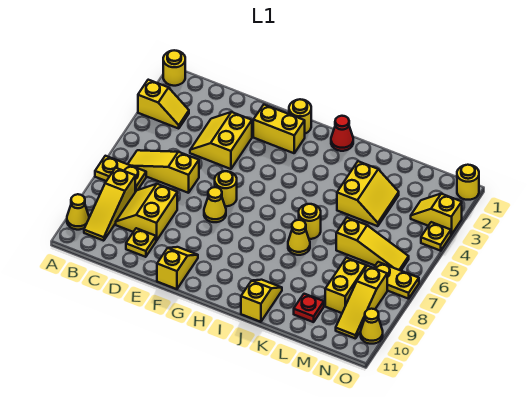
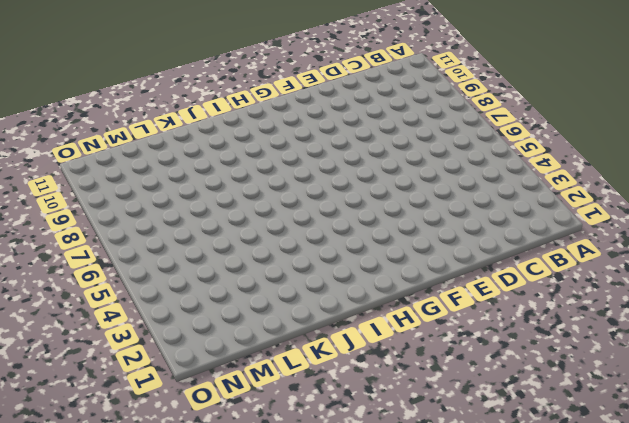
none -> yellow 1x1 round brick [163,50,185,86]
none -> yellow 1x2 slope [138,80,189,128]
none -> yellow 1x2 plate [95,156,146,192]

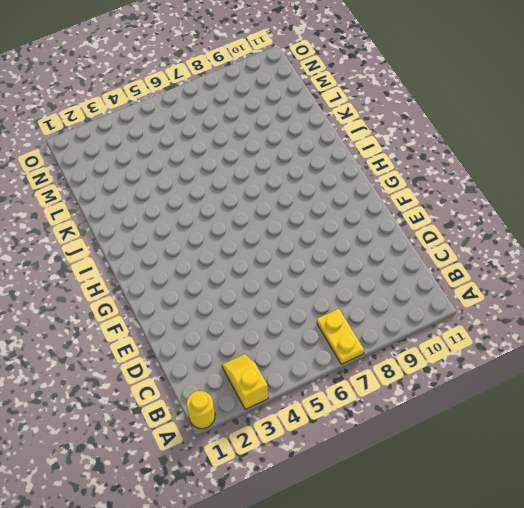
none -> yellow 1x1 cone [67,194,89,230]
none -> yellow 1x3 slope [128,150,199,193]
none -> yellow 1x3 slope [84,168,135,241]

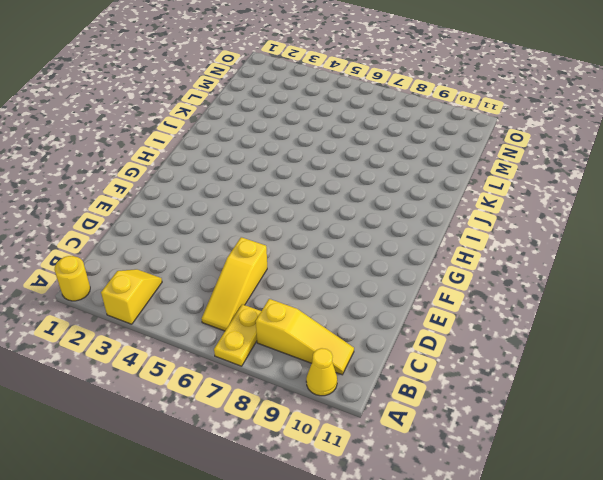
none -> yellow 2x2 slope [116,184,177,241]
none -> yellow 2x2 slope [190,112,252,169]
none -> yellow 1x1 plate [126,228,156,257]

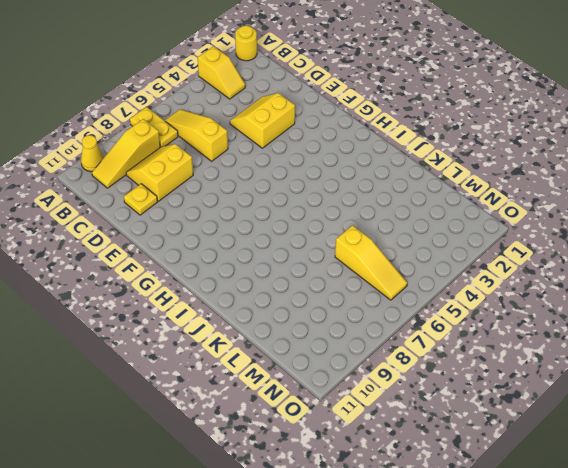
none -> yellow 1x2 brick [253,105,305,153]
none -> yellow 1x1 round brick [215,171,237,206]
none -> yellow 1x1 cone [204,187,226,222]

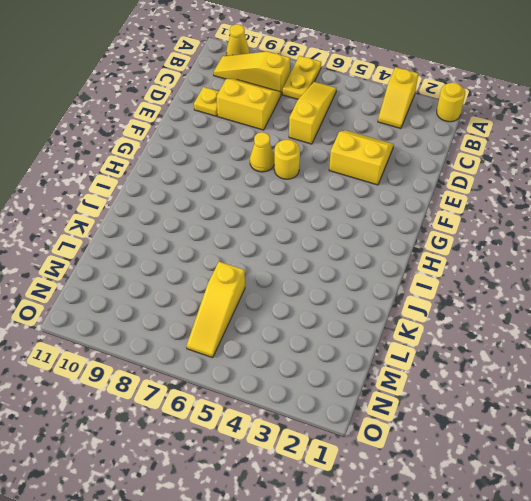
none -> yellow 1x2 brick [253,105,305,153]
none -> yellow 1x2 slope [157,247,198,289]
none -> yellow 1x1 round brick [289,99,311,134]

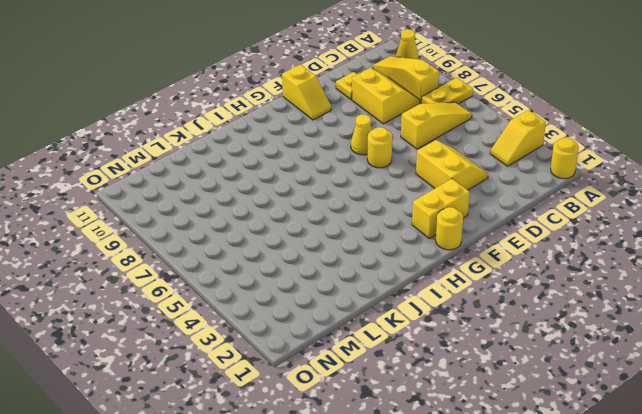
none -> red 1x1 cone [331,116,353,151]
none -> yellow 1x1 round brick [299,204,321,239]
none -> yellow 1x1 cone [288,220,310,255]

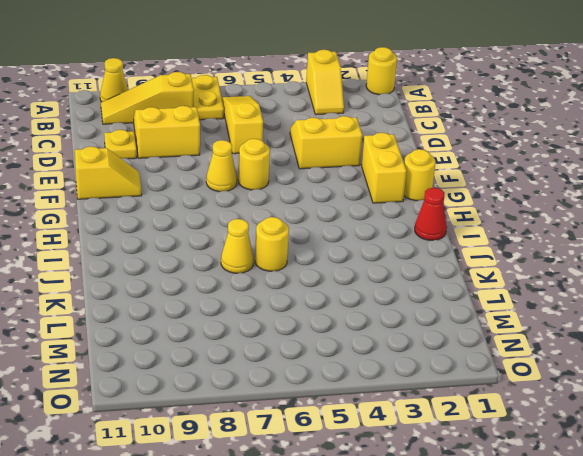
none -> yellow 1x2 slope [241,280,282,322]
none -> yellow 2x2 slope [337,161,399,226]
none -> yellow 1x3 slope [336,217,409,271]

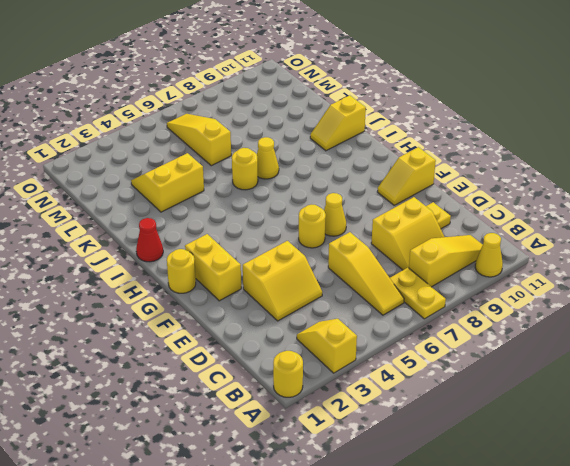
none -> red 1x1 plate [294,294,324,322]
none -> yellow 1x2 brick [325,258,366,313]
none -> yellow 1x2 slope [411,194,462,235]

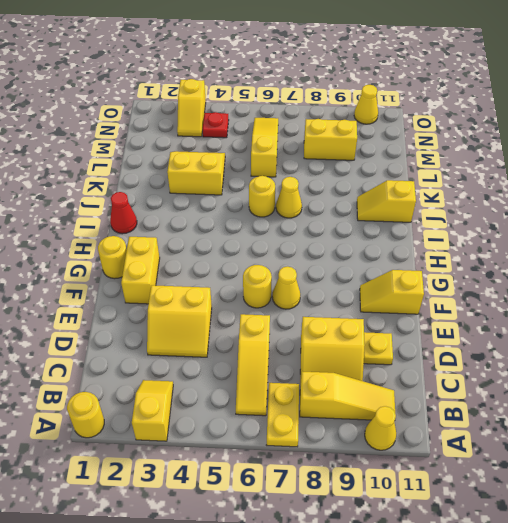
red 1x1 plate [203,112,229,138] -> red 1x1 plate moved to [294,294,324,322]
none -> yellow 1x2 plate [374,262,419,299]
none -> yellow 1x3 slope [336,266,387,339]
none -> yellow 1x1 round brick [457,165,479,200]

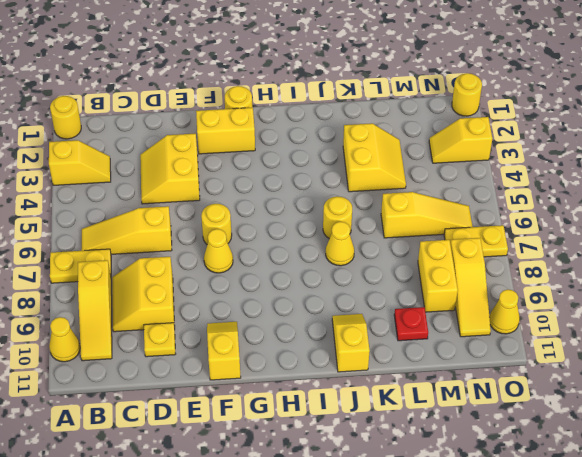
none -> red 1x1 cone [331,116,353,151]
none -> yellow 1x1 plate [421,222,451,251]

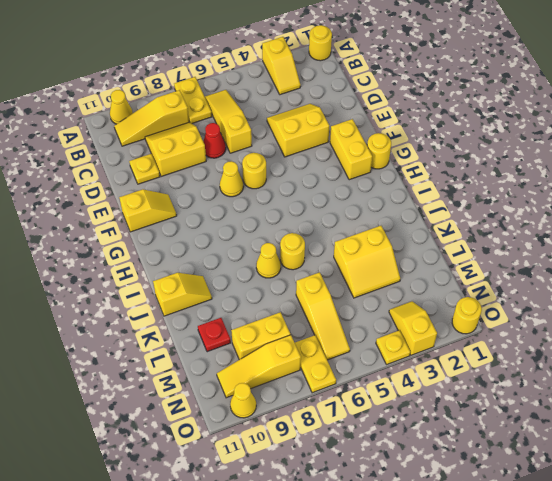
red 1x1 cone [203,123,226,158] -> red 1x1 cone moved to [331,116,353,151]

